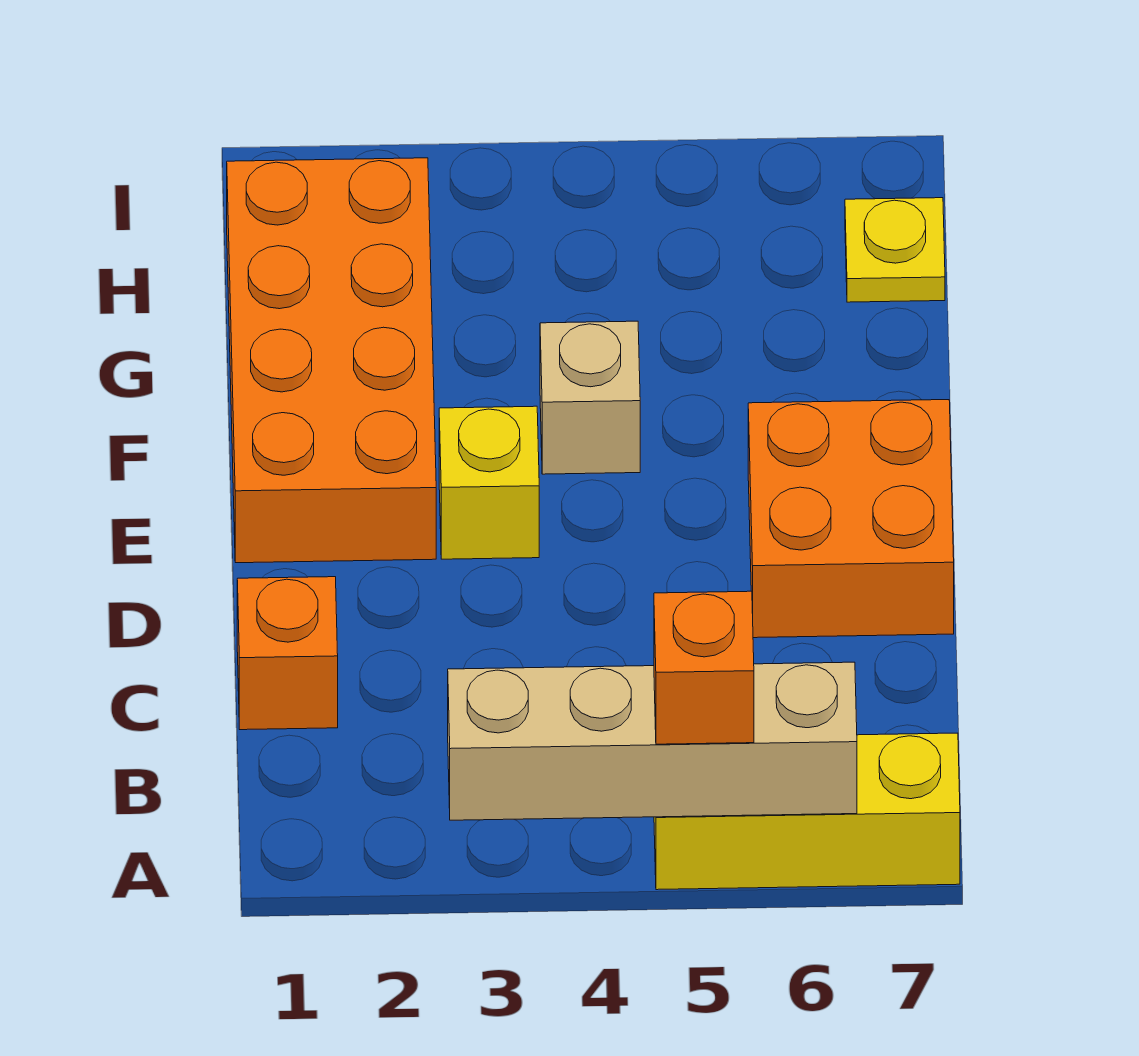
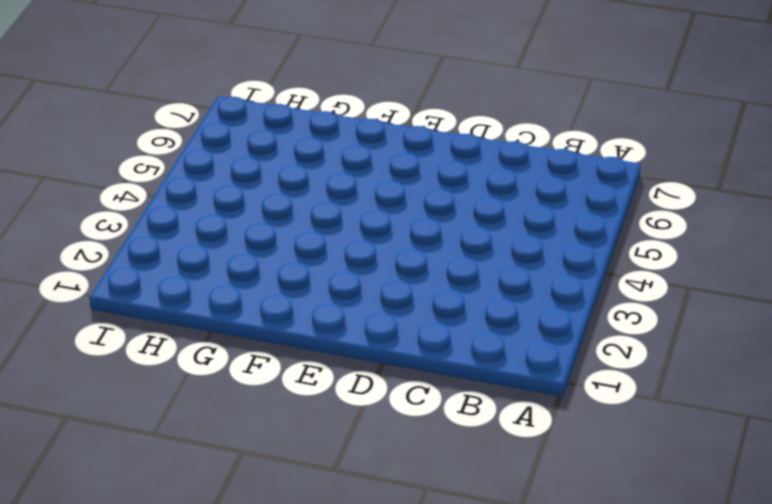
none -> yellow 1x3 brick [654,733,960,890]
none -> orange 1x1 brick [237,577,338,730]

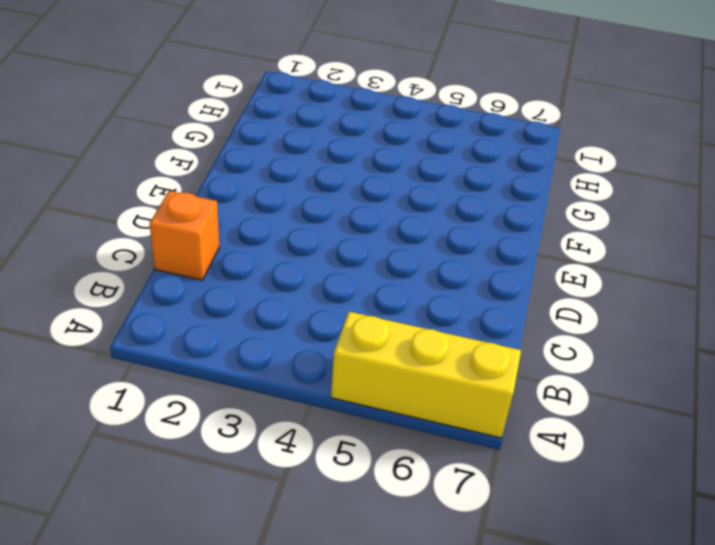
none -> orange 2x2 brick [748,400,954,638]
none -> orange 2x4 brick [227,158,436,563]

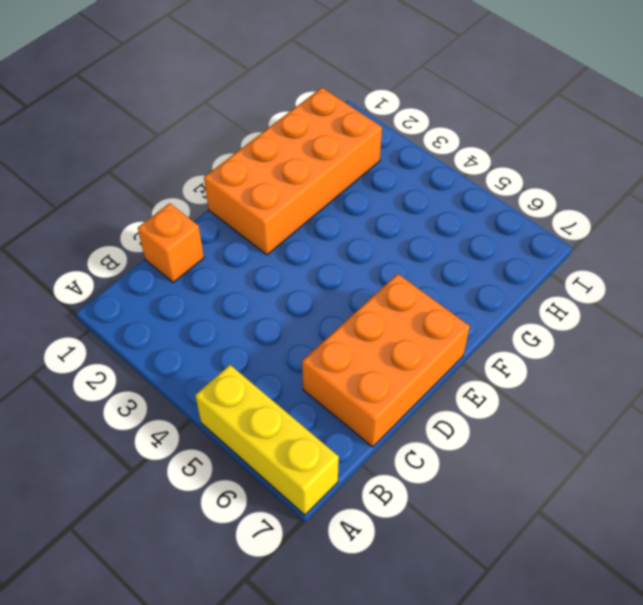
orange 2x3 brick [302,274,470,447] -> orange 2x2 brick [748,400,954,638]
none -> yellow 1x1 brick [439,406,539,559]
none -> tan 1x1 brick [540,321,640,474]

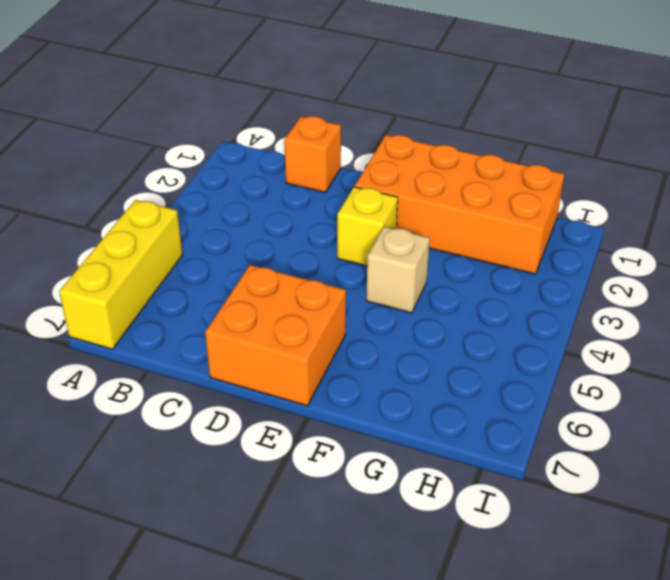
none -> yellow 1x1 plate [845,198,945,302]
none -> tan 1x4 brick [448,662,857,820]

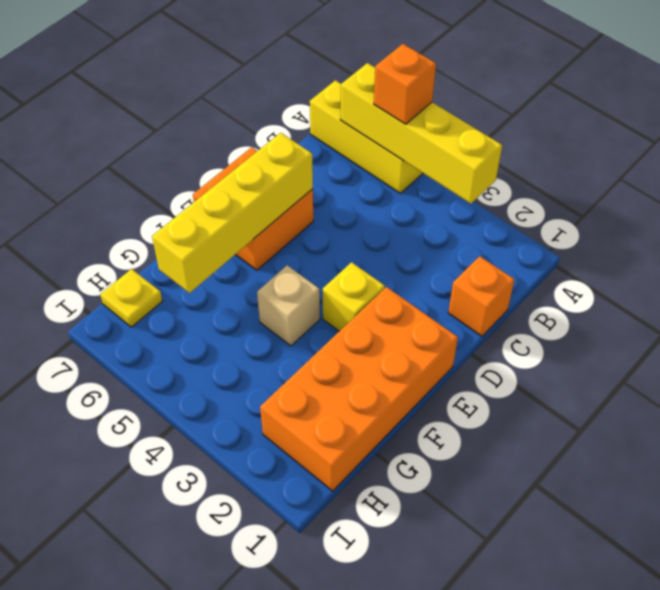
yellow 1x4 brick [340,63,502,204] -> tan 1x4 brick [448,662,857,820]
yellow 1x4 brick [152,133,313,293] -> none

